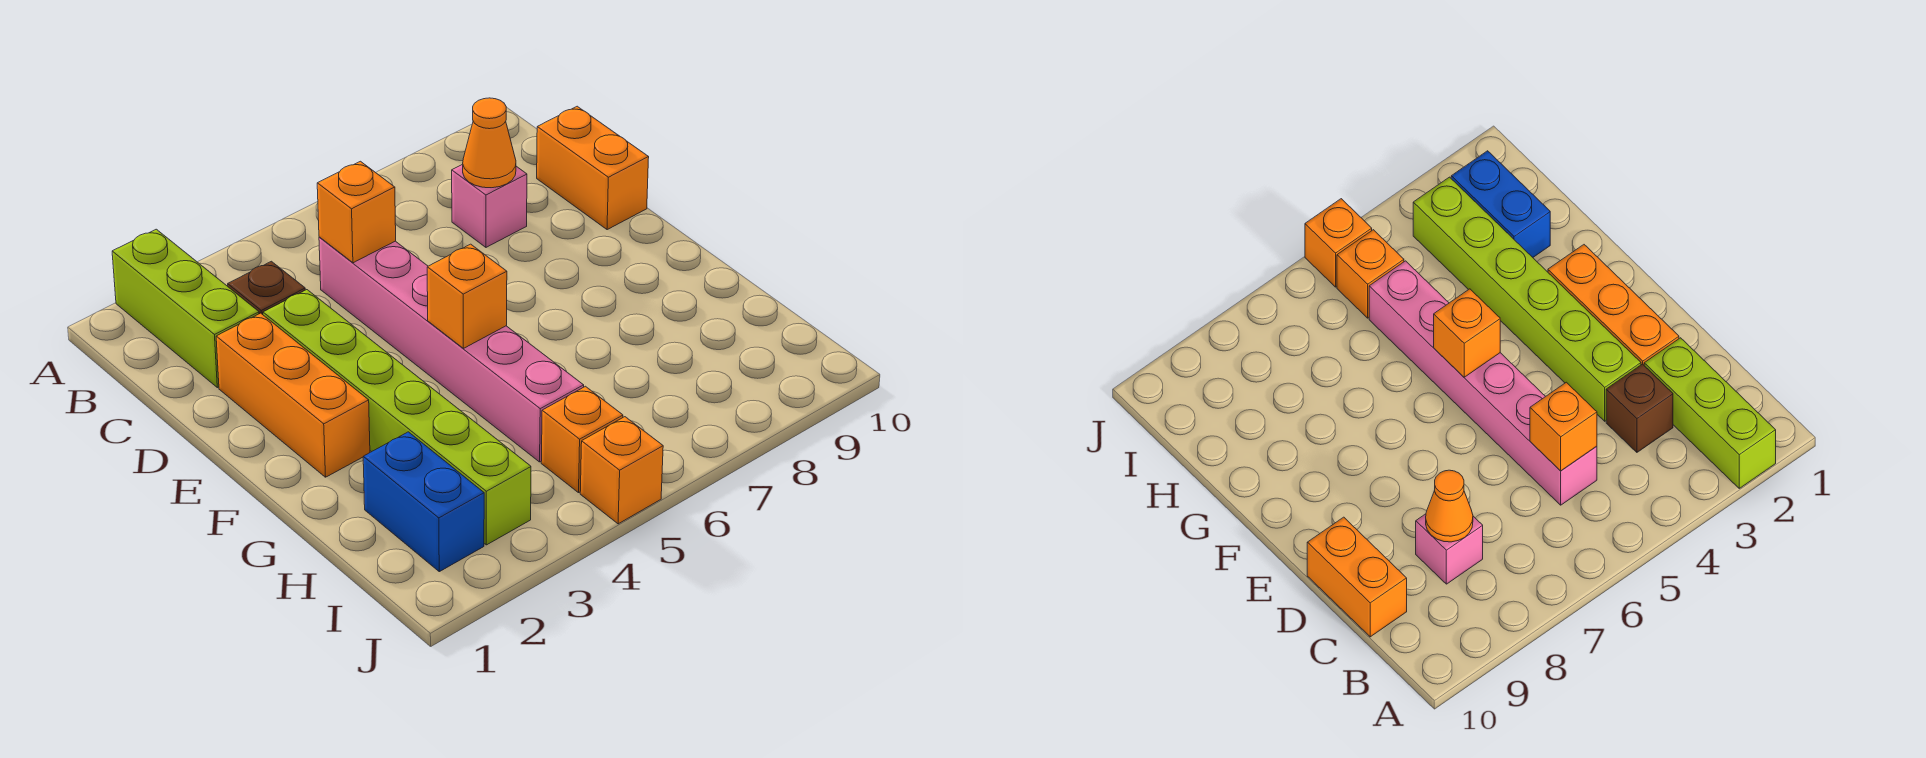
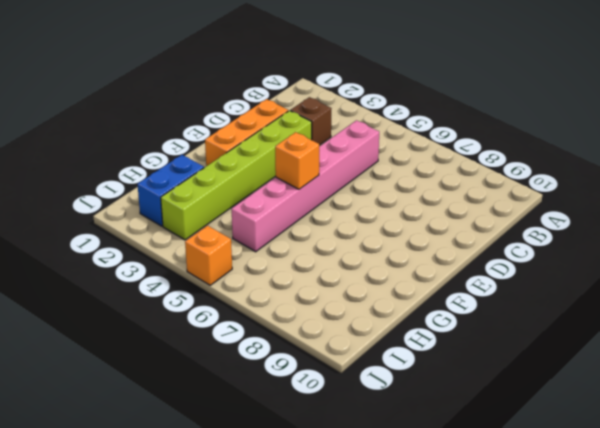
none -> lime 1x3 brick [112,229,259,388]
none -> pink 1x1 brick [452,164,527,247]
none -> orange 1x2 brick [537,106,649,230]

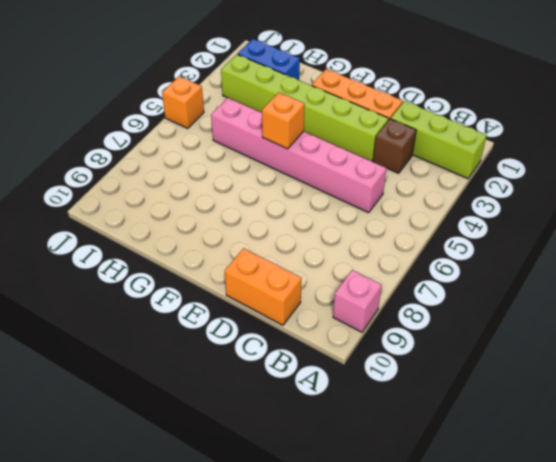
pink 1x1 brick [333,270,382,332] -> pink 1x1 brick moved to [452,164,527,247]
none -> orange 1x1 brick [541,386,623,493]
none -> orange 1x1 brick [317,161,396,263]
none -> orange 1x1 cone [463,98,516,188]

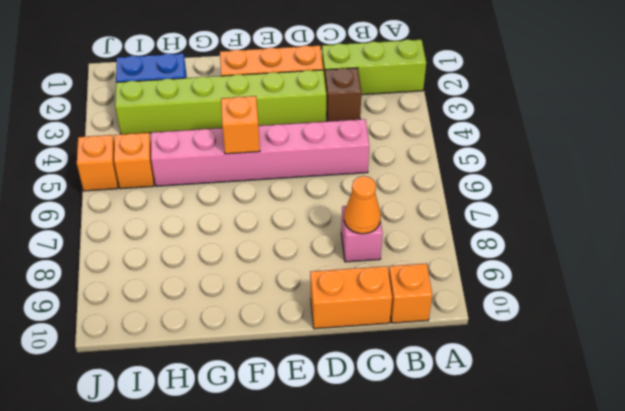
orange 1x1 brick [389,263,432,323] -> orange 1x1 brick moved to [317,161,396,263]

